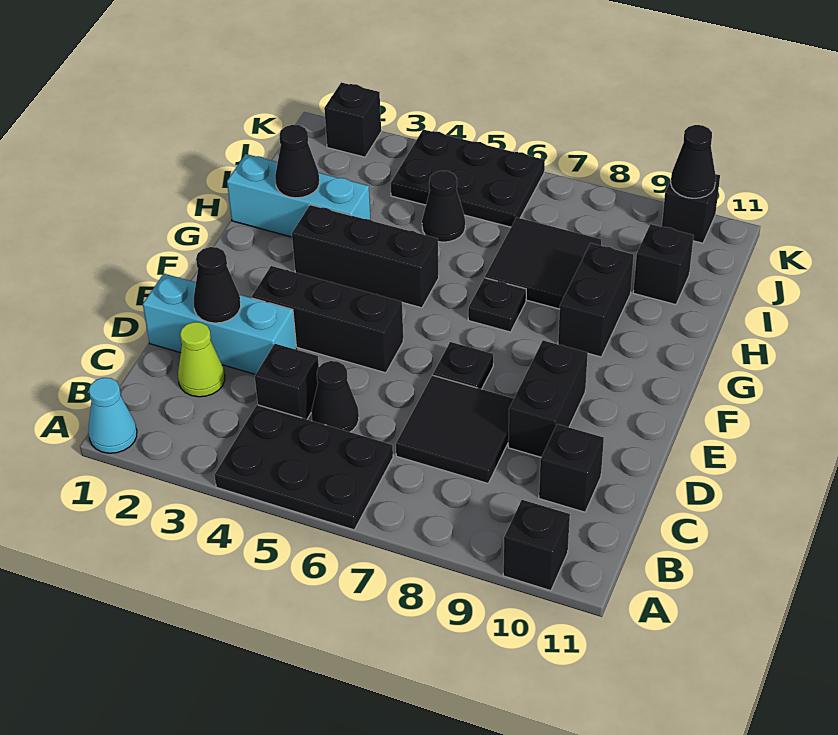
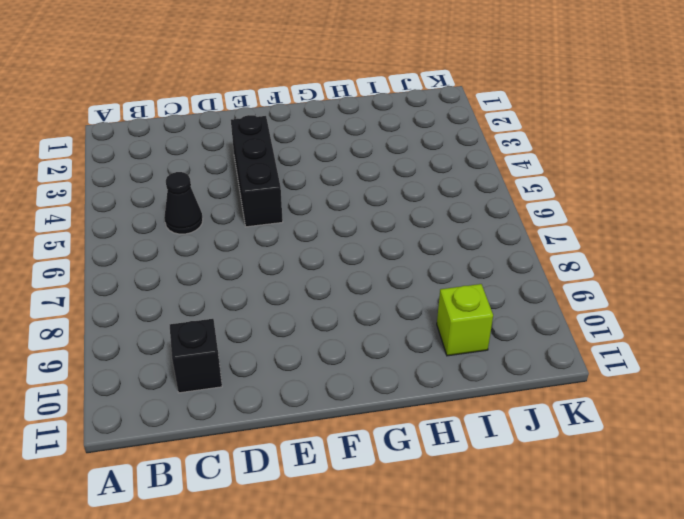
lime 1x1 brick [437,284,493,356] -> black 1x1 brick [633,224,694,305]
none -> cyan 1x1 cone [88,378,137,453]
none -> black 2x3 plate [214,405,393,530]
none -> black 1x1 brick [503,500,570,591]

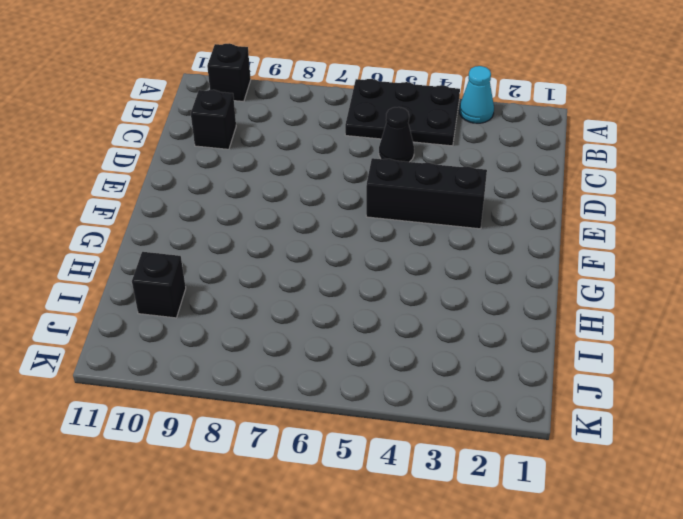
cyan 1x1 cone [459,66,494,123] -> cyan 1x1 cone moved to [88,378,137,453]
none -> lime 1x1 cone [178,322,225,397]
none -> black 1x1 brick [255,344,319,419]
none -> black 2x2 tile [396,375,514,483]

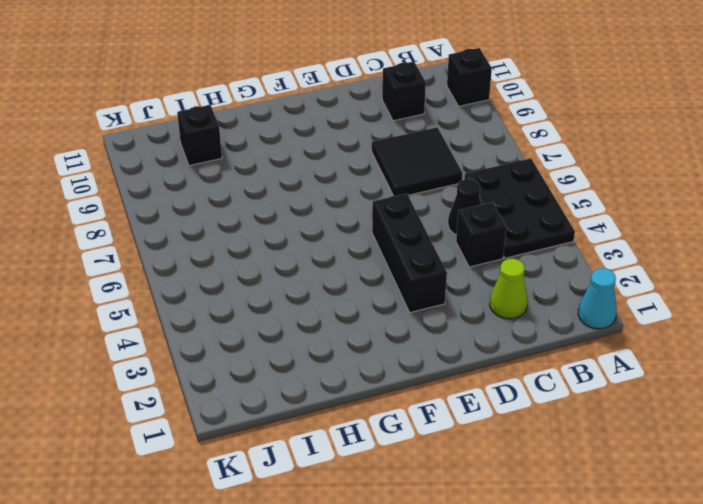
none -> cyan 1x3 brick [143,274,297,374]
none -> black 1x2 brick [508,340,588,457]
none -> black 1x1 plate [433,342,493,389]

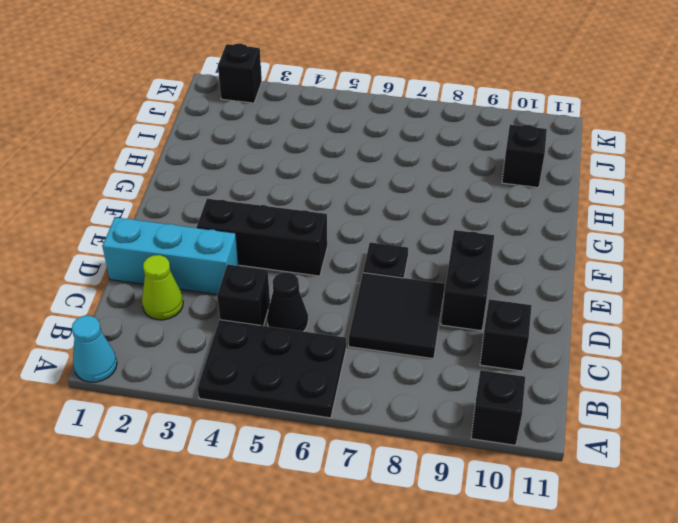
none -> black 1x3 brick [292,205,439,308]
none -> black 1x1 plate [468,278,526,332]
none -> black 1x2 brick [558,243,634,357]

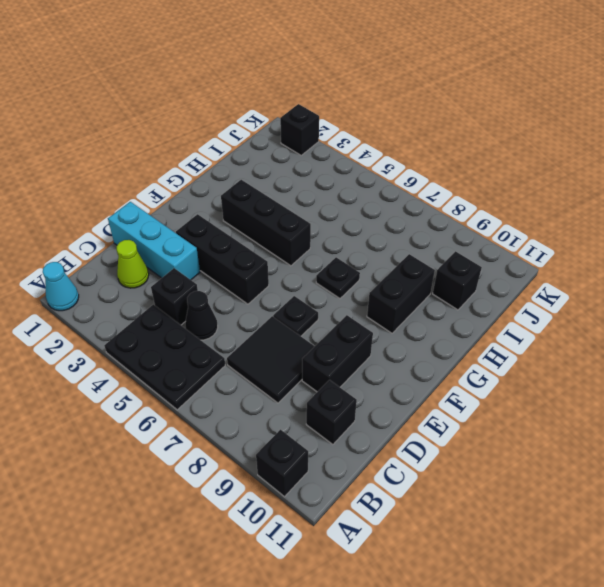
none -> cyan 1x3 brick [227,154,371,237]
none -> black 2x2 tile [485,217,601,309]
none -> black 1x1 cone [422,171,465,242]

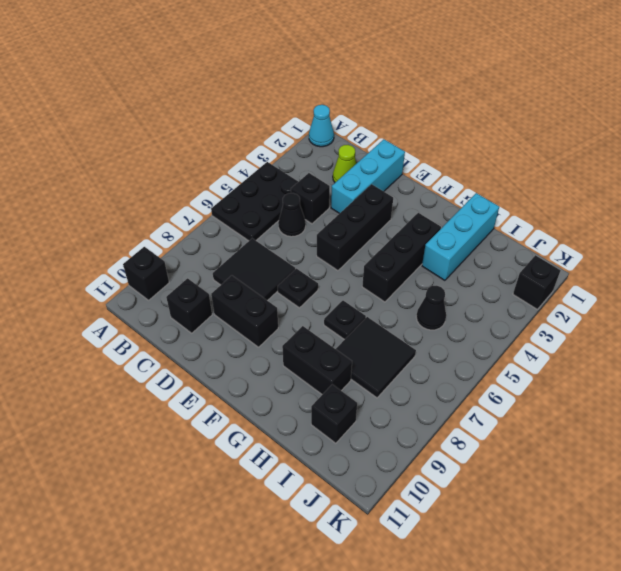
none -> black 2x3 plate [390,129,545,227]
none -> black 1x1 brick [662,174,720,243]
none -> black 1x1 cone [194,247,241,323]

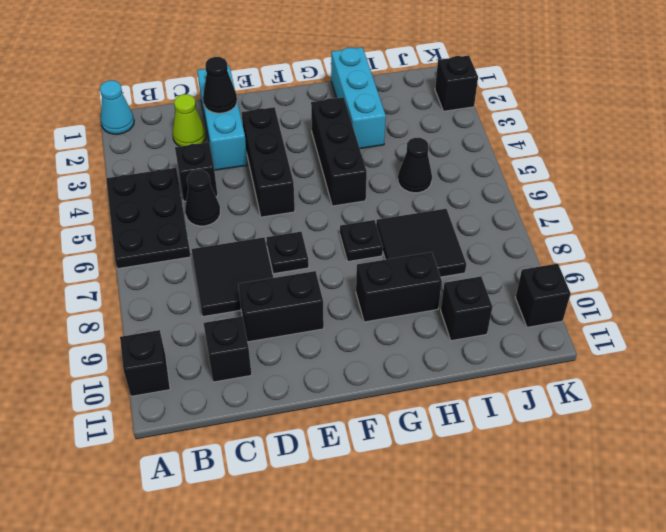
none -> black 2x3 plate [390,129,545,227]
none -> black 1x1 cone [275,125,319,198]
none -> black 1x1 cone [671,125,716,198]

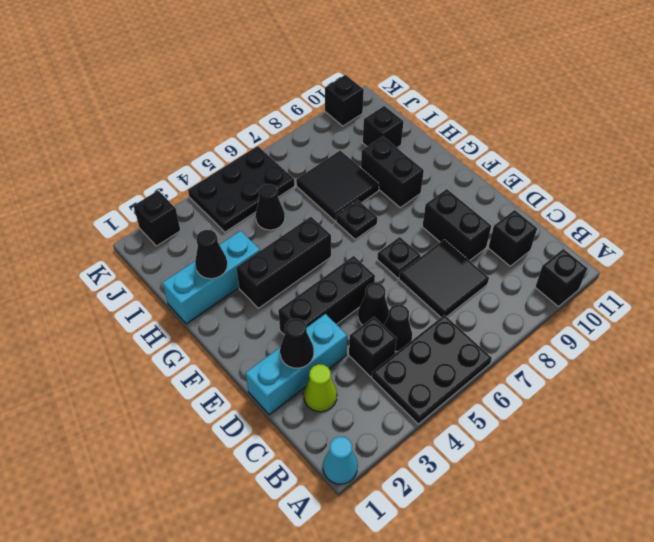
black 1x1 cone [358,283,389,325] -> black 1x1 cone moved to [671,125,716,198]

